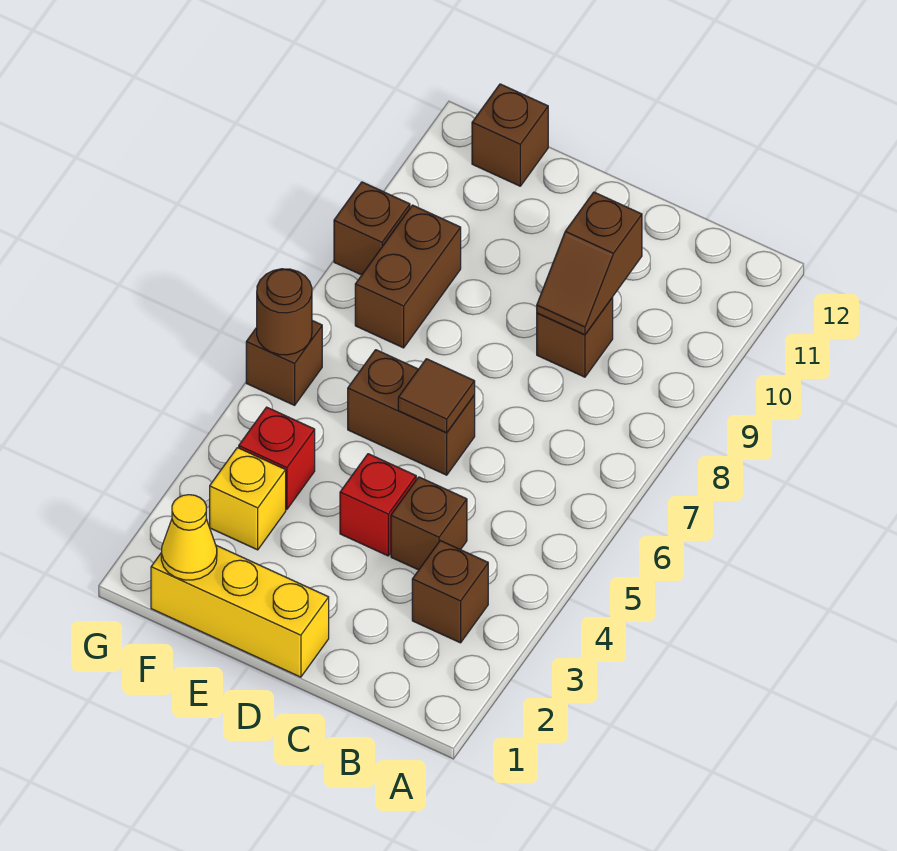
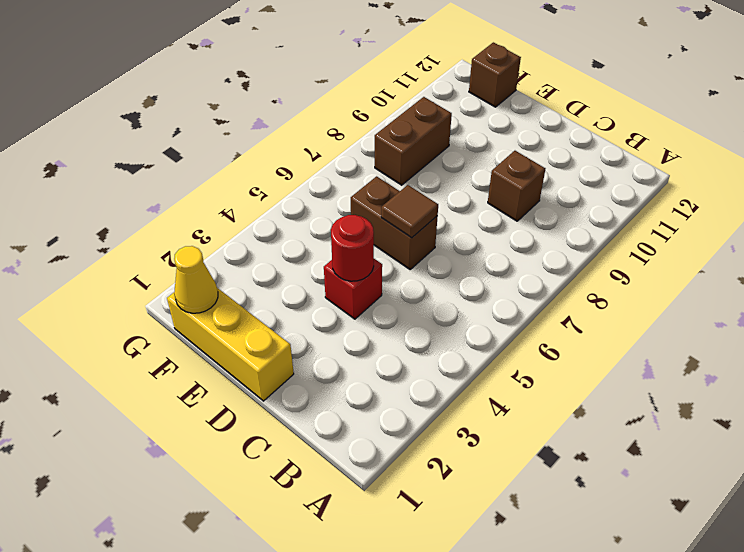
red 1x1 round brick [331,215,374,281] -> none
none -> brown 1x1 brick [412,541,488,643]
none -> brown 1x1 brick [391,477,467,570]
none -> yellow 1x1 brick [210,448,286,550]

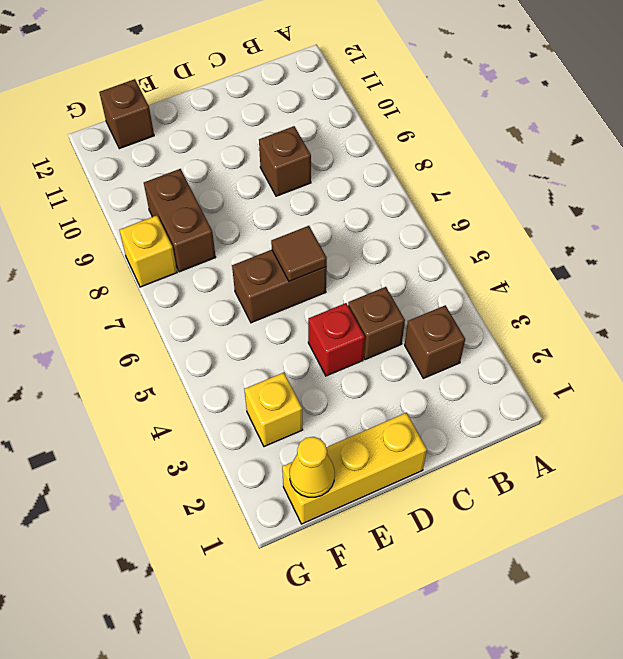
yellow 1x1 brick [119,215,177,287] -> none
none -> red 1x1 brick [239,407,315,509]
none -> brown 1x1 brick [246,321,322,405]
none -> brown 1x1 brick [334,182,410,275]

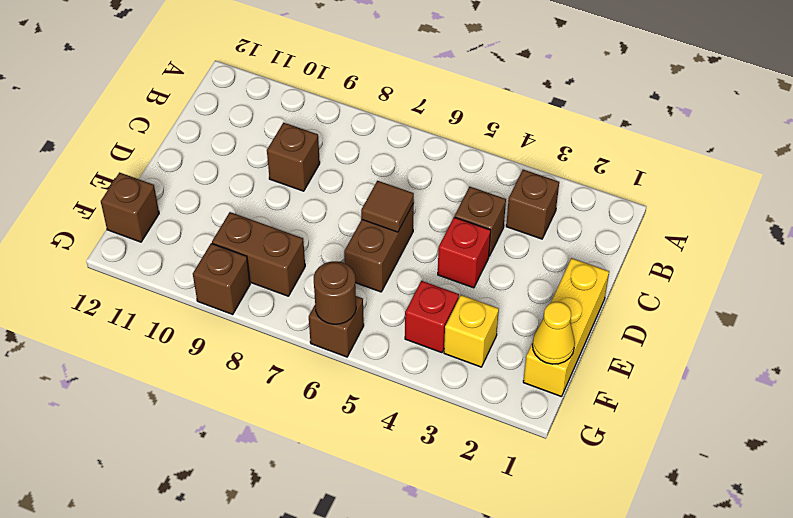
none -> brown 1x2 slope [537,192,642,335]

